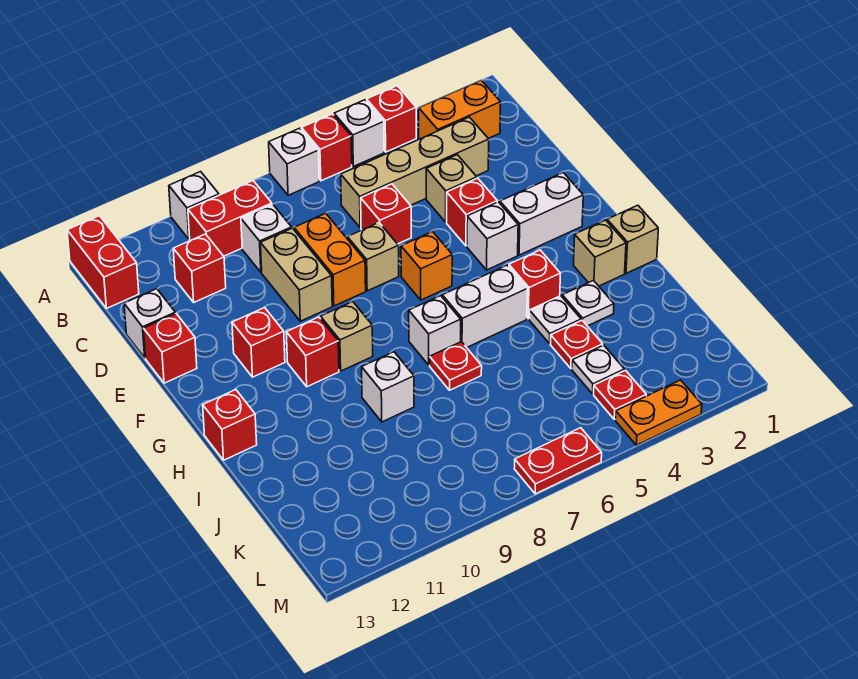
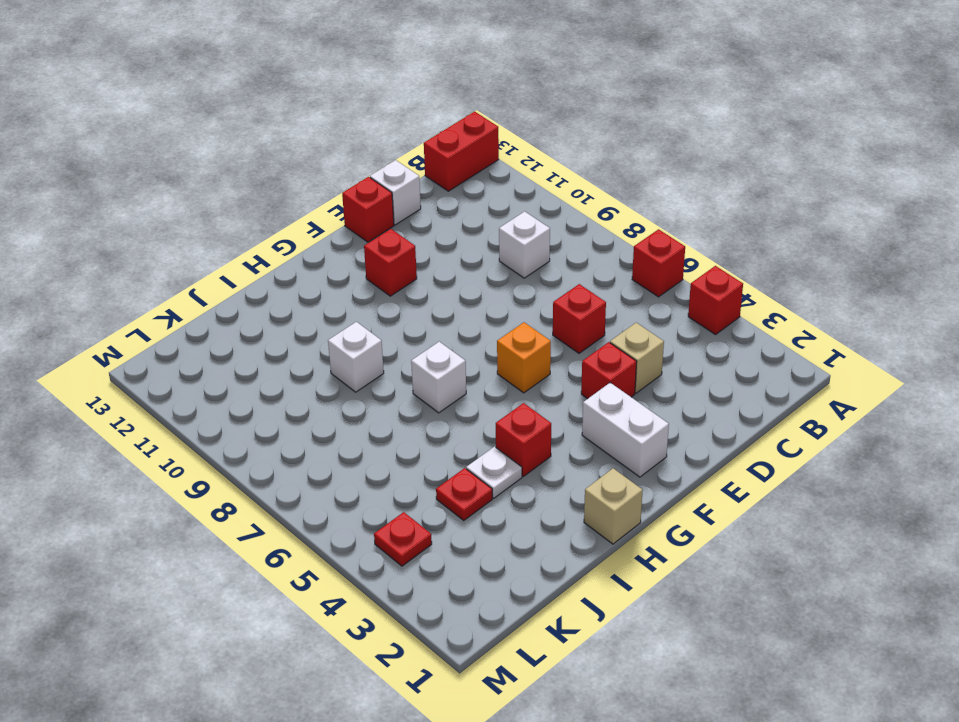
none -> white 1x1 brick [334,100,384,166]
none -> white 1x1 brick [269,128,319,195]
none -> white 1x1 brick [169,172,219,239]
none -> orange 1x2 brick [419,80,501,139]

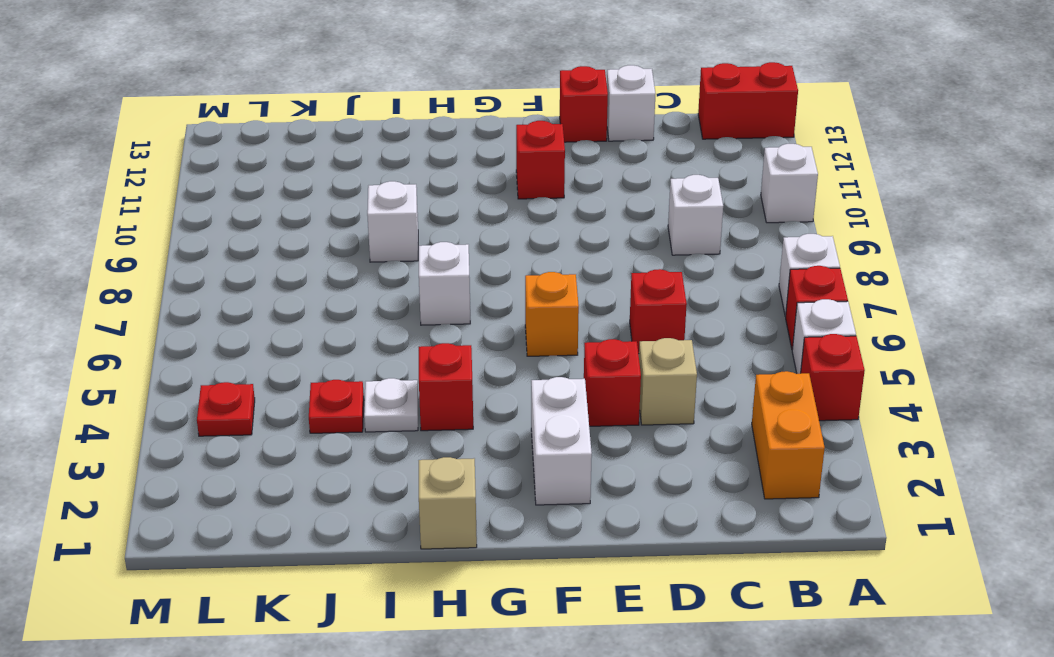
none -> red 1x2 brick [188,181,272,256]
none -> tan 1x4 brick [341,117,489,228]
none -> red 1x1 brick [173,234,226,302]
none -> orange 1x2 brick [294,213,366,306]

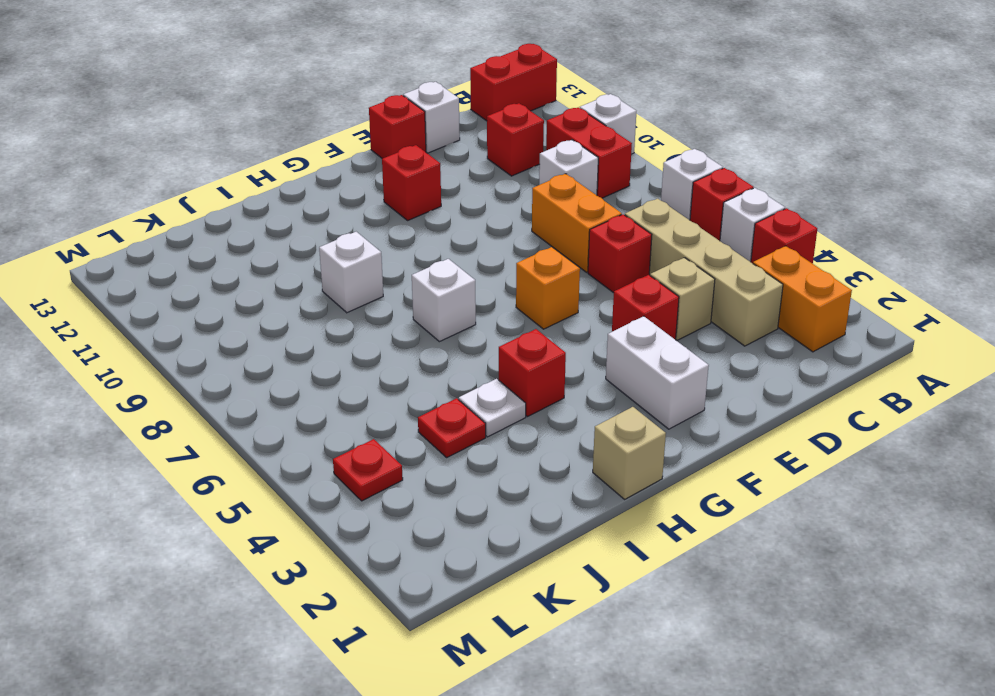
orange 1x2 brick [532,174,622,272] -> orange 1x2 brick turned to [294,213,366,306]
none -> tan 1x2 brick [261,228,332,321]
none -> tan 1x1 brick [348,223,399,291]
none -> white 1x1 brick [467,202,518,270]
none -> tan 1x1 brick [321,302,373,371]

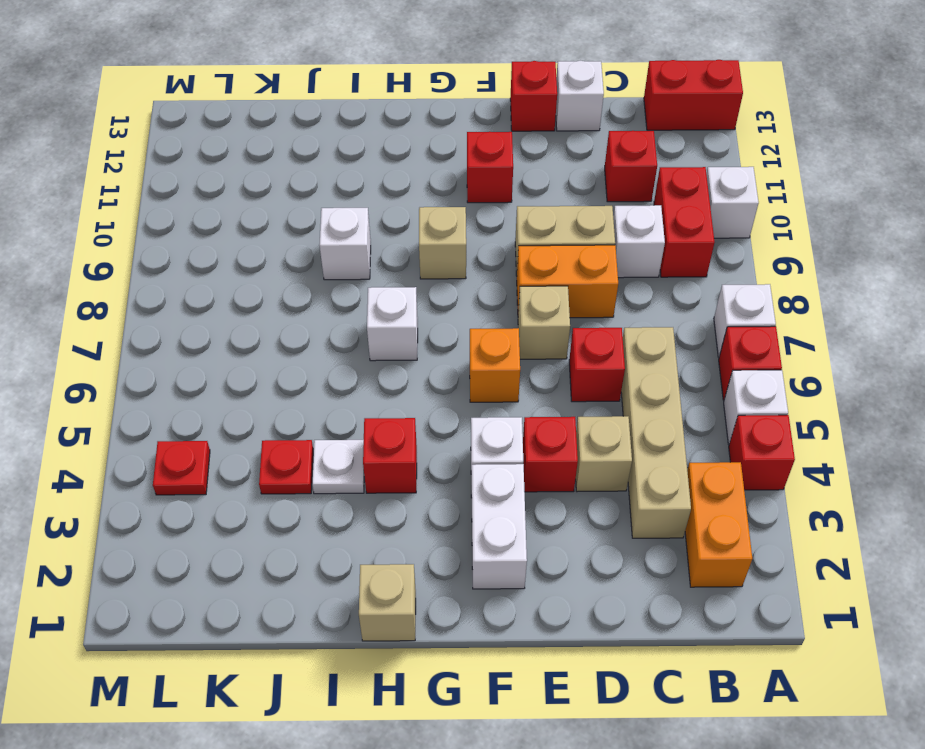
none -> red 1x1 brick [286,317,339,387]
none -> tan 1x1 brick [574,220,626,286]
none -> white 1x2 brick [442,265,527,347]
none -> red 1x1 brick [203,390,257,460]

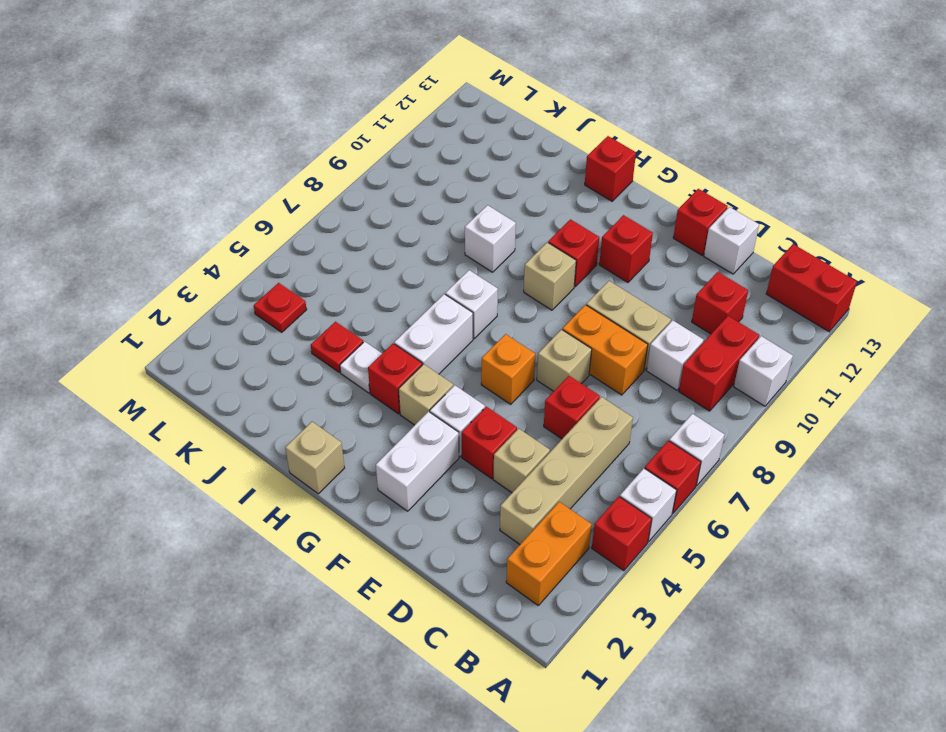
tan 1x1 brick [399,364,453,425] -> tan 1x1 brick moved to [574,220,626,286]
none -> white 1x1 plate [562,281,614,326]
none -> red 1x1 plate [430,342,482,390]
none -> white 1x1 plate [572,345,624,394]
none -> orange 1x2 plate [615,380,702,445]

